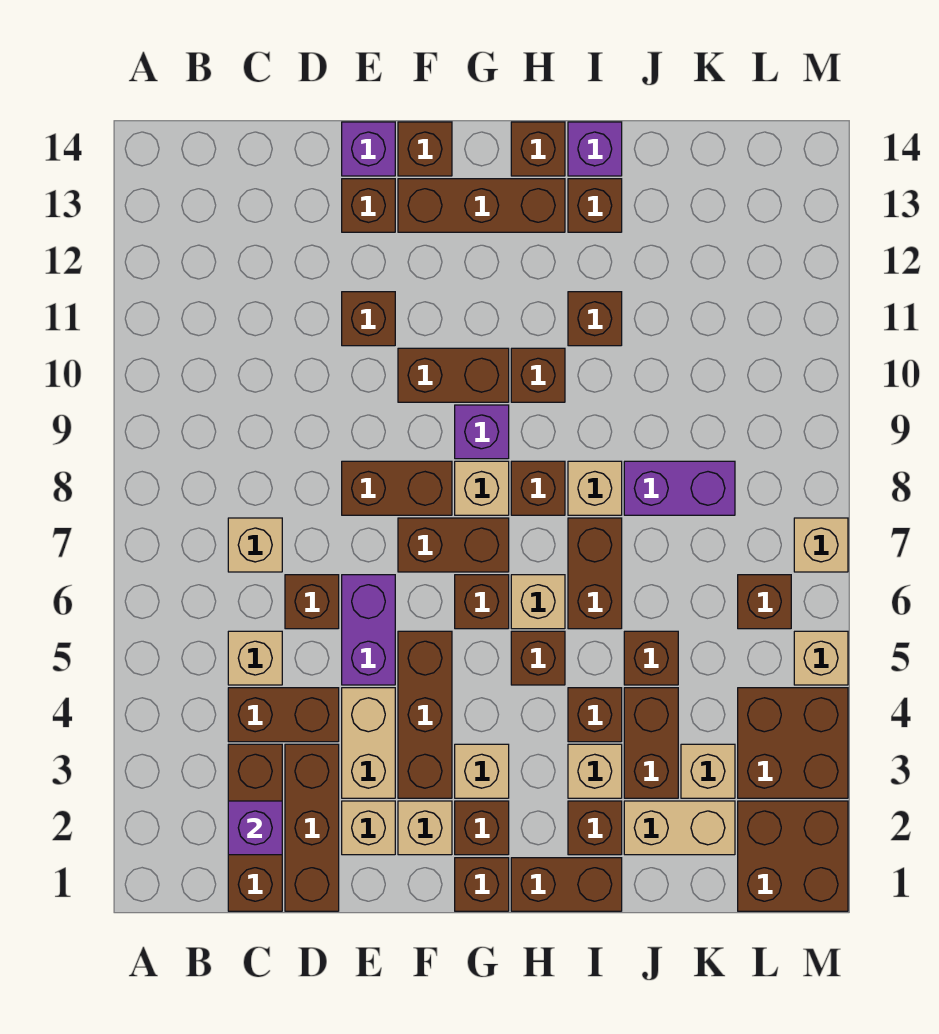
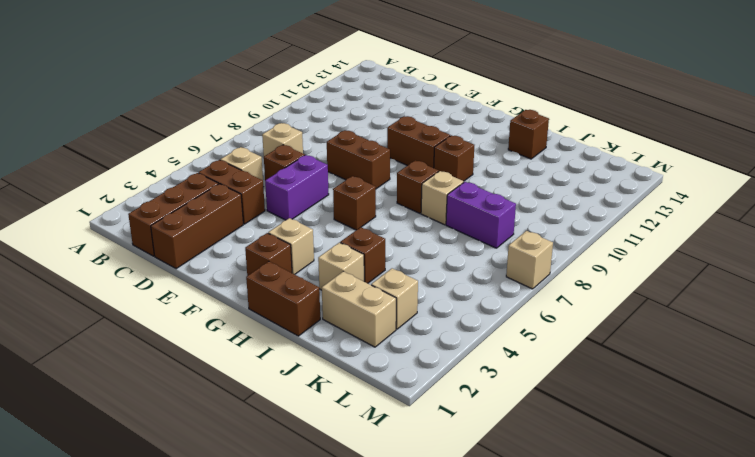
none -> tan 1x1 brick [342,801,395,855]
none -> tan 1x2 brick [342,688,395,798]
none -> brown 1x1 brick [342,292,395,346]
none -> brown 1x1 brick [342,179,395,232]

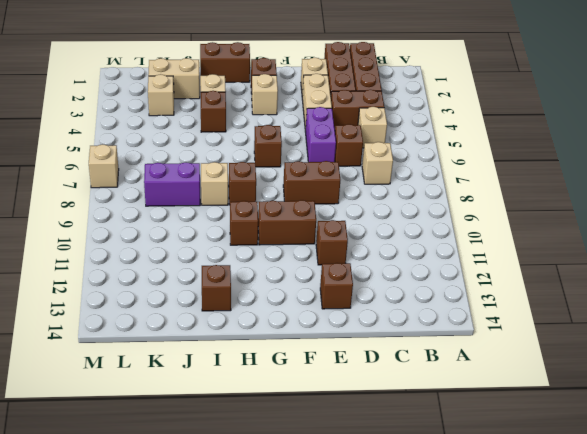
none -> purple 1x1 brick [342,122,395,176]
none -> tan 1x1 brick [398,801,452,855]
none -> brown 1x3 brick [398,631,452,798]
none -> brown 1x2 brick [398,518,509,572]

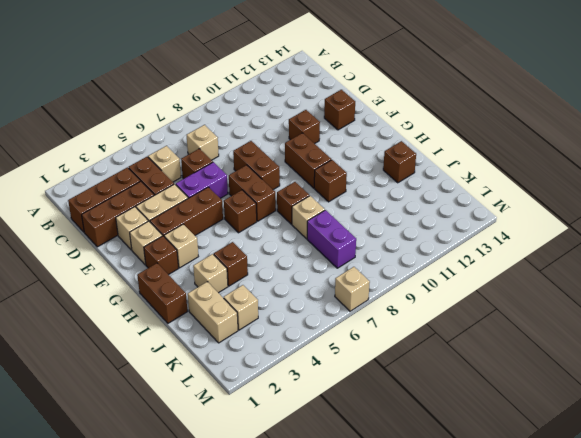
none -> purple 1x1 brick [342,122,395,176]
none -> brown 1x3 brick [398,179,565,232]
none -> brown 1x1 brick [398,122,452,176]
none -> brown 1x1 brick [455,858,509,911]

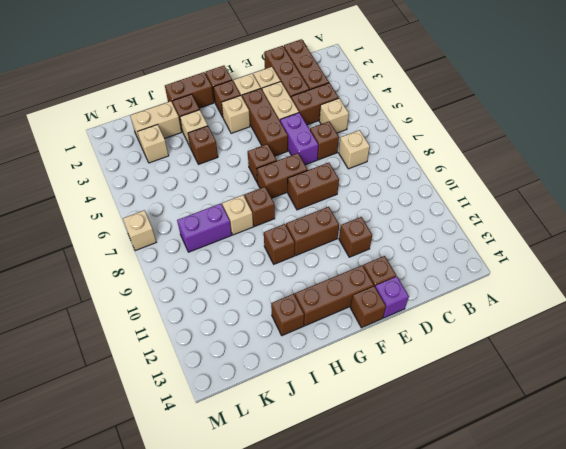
none -> tan 1x1 brick [455,461,509,515]
none -> purple 1x1 brick [455,405,509,459]
none -> brown 1x1 brick [511,631,565,685]
none -> tan 1x1 brick [511,575,565,629]

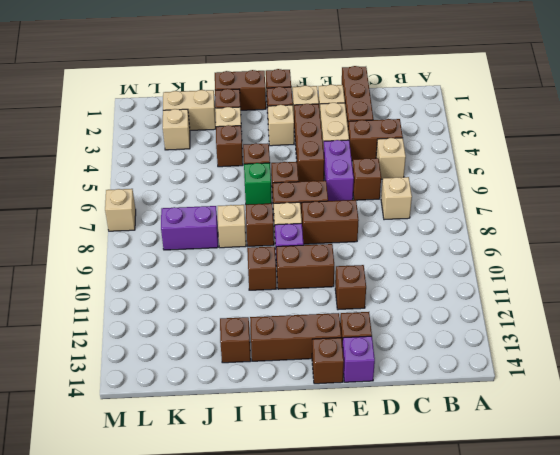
green 1x1 brick [244,163,272,205] -> tan 1x1 brick [511,575,565,629]
none -> brown 1x3 brick [228,744,282,911]
none -> brown 1x1 brick [511,122,565,176]
none -> brown 1x2 brick [568,518,622,629]
none -> brown 1x1 brick [568,292,622,346]

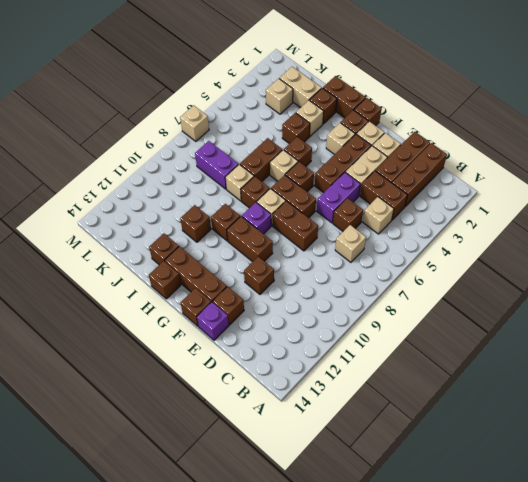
none -> purple 1x1 brick [568,122,622,176]
none -> brown 1x2 brick [624,688,678,798]
none -> brown 1x1 brick [624,631,678,685]
none -> brown 2x2 brick [738,801,848,911]

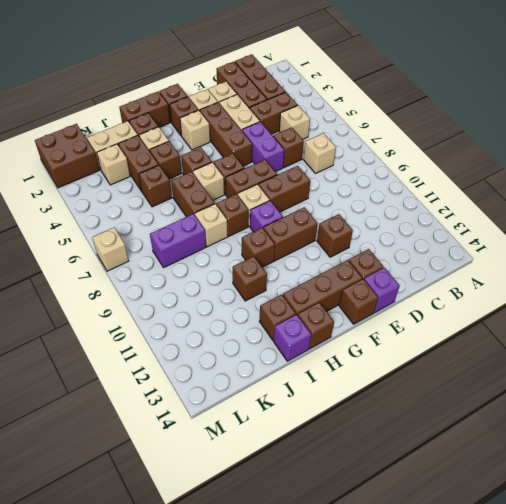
none -> brown 2x2 brick [738,688,848,798]
none -> brown 1x1 brick [738,575,791,629]
none -> tan 1x1 brick [794,631,848,685]
none -> purple 1x1 brick [228,801,282,855]

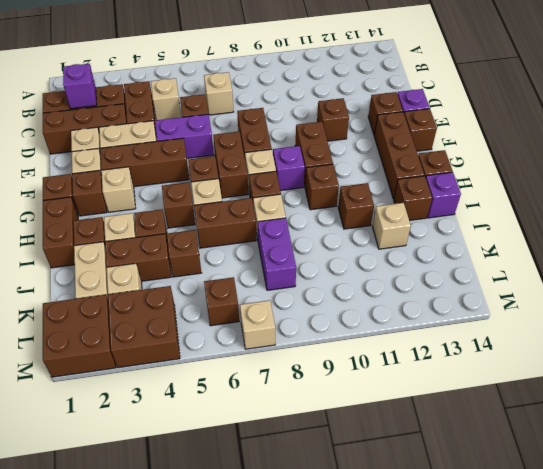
tan 1x1 brick [372,203,411,249] -> tan 1x1 brick moved to [794,631,848,685]

